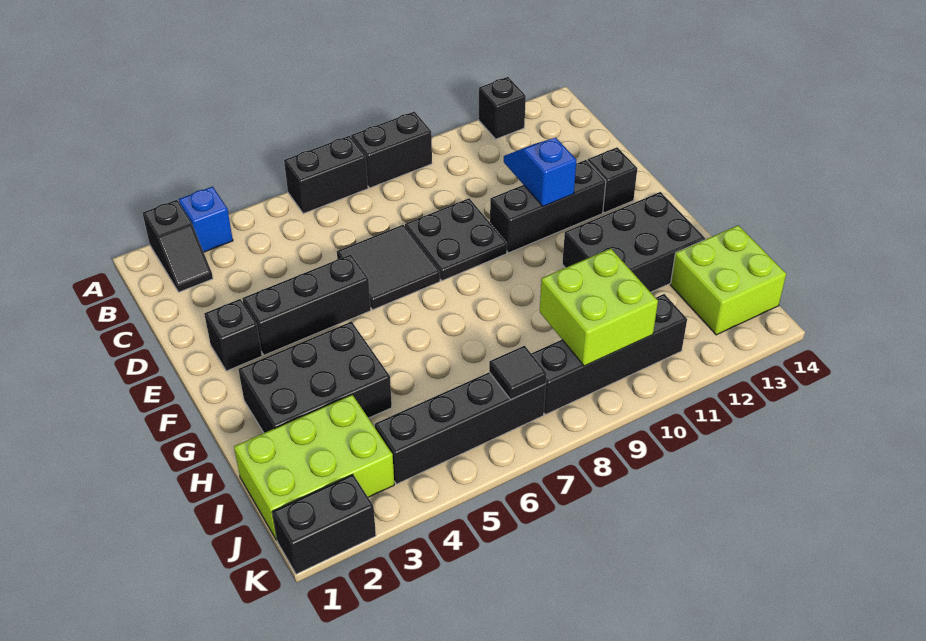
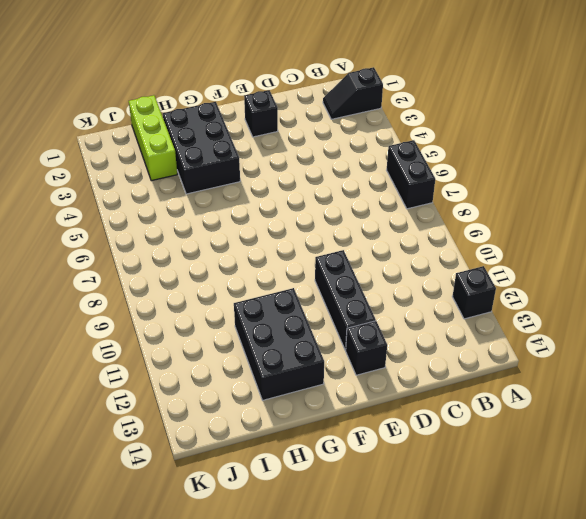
lime 1x3 brick [129,95,177,181] -> lime 2x3 brick [234,395,394,540]
none -> blue 1x1 brick [179,187,233,252]
none -> black 1x2 brick [351,112,432,188]
none -> black 2x2 tile [337,225,440,310]

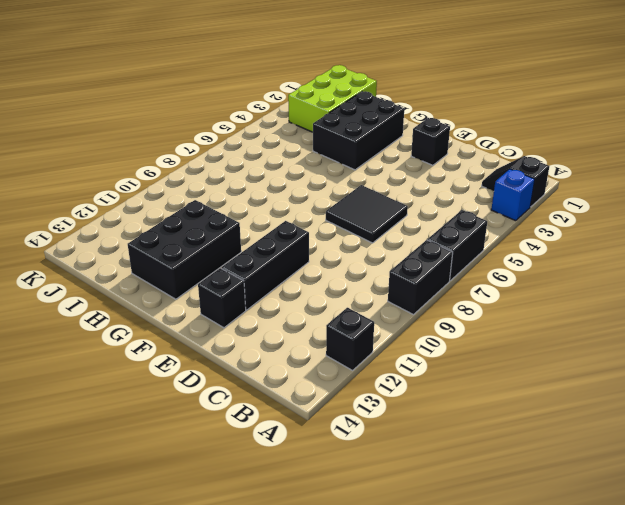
none -> black 2x2 plate [405,198,507,281]
none -> black 1x3 brick [242,254,371,355]
none -> lime 2x2 brick [670,225,786,335]

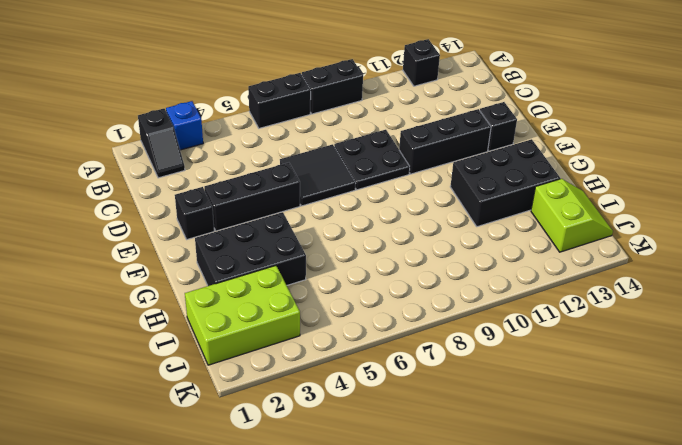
lime 2x2 slope [531,179,613,252] -> lime 2x2 brick [670,225,786,335]
none -> black 1x4 brick [375,372,546,484]
none -> black 1x4 brick [531,294,687,415]
none -> black 1x2 brick [272,475,376,574]

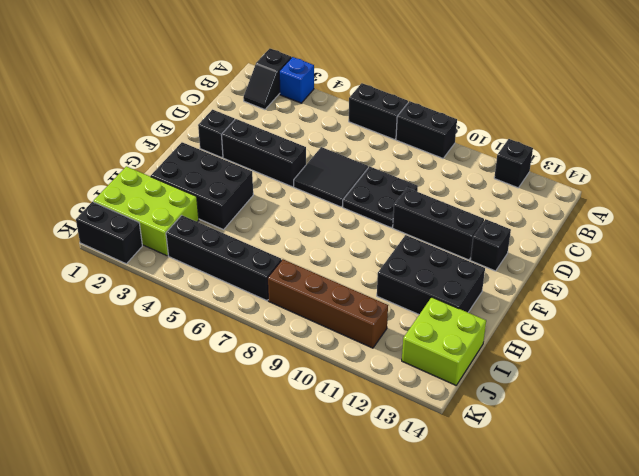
brown 1x4 brick [268,259,388,348] -> black 1x4 brick [531,294,687,415]
none -> blue 1x2 slope [504,138,576,206]
none -> lime 2x2 brick [540,249,658,366]
none -> black 1x1 tile [489,346,547,400]

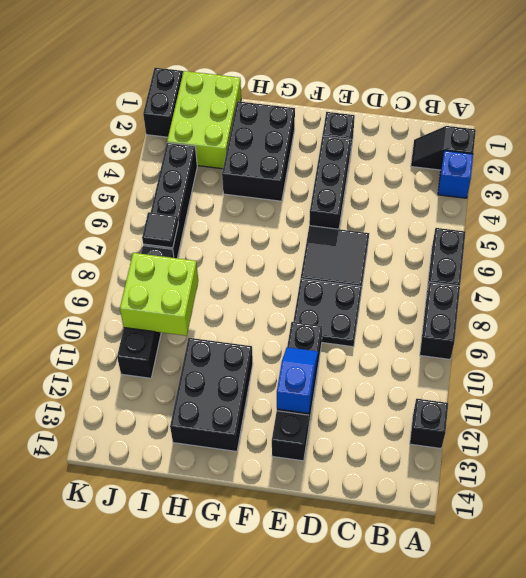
blue 1x2 slope [277,347,318,413] -> blue 1x2 slope turned to [504,138,576,206]
none -> lime 2x2 brick [670,225,786,335]

